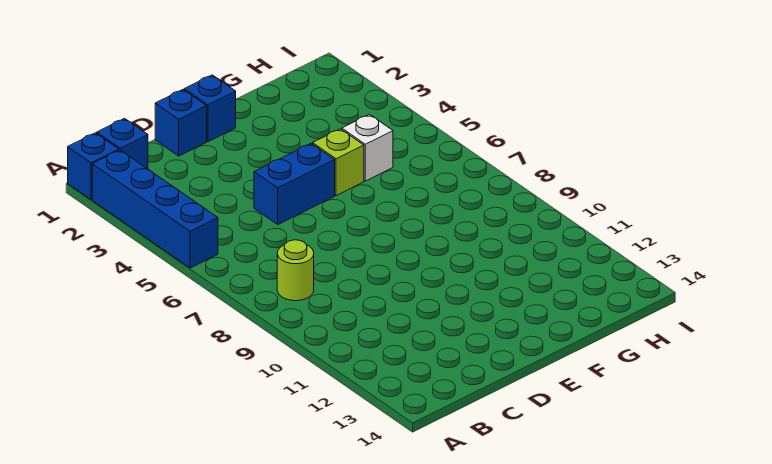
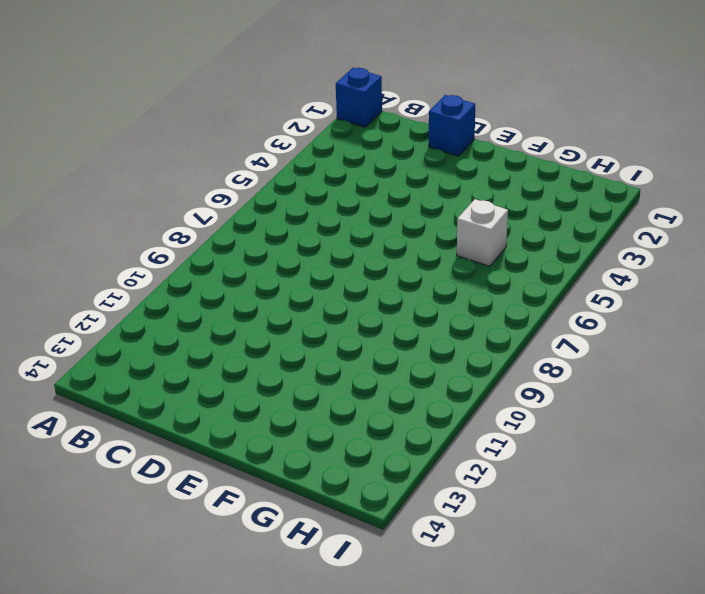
none -> blue 1x4 brick [92,150,218,268]
none -> blue 1x1 brick [97,119,148,169]

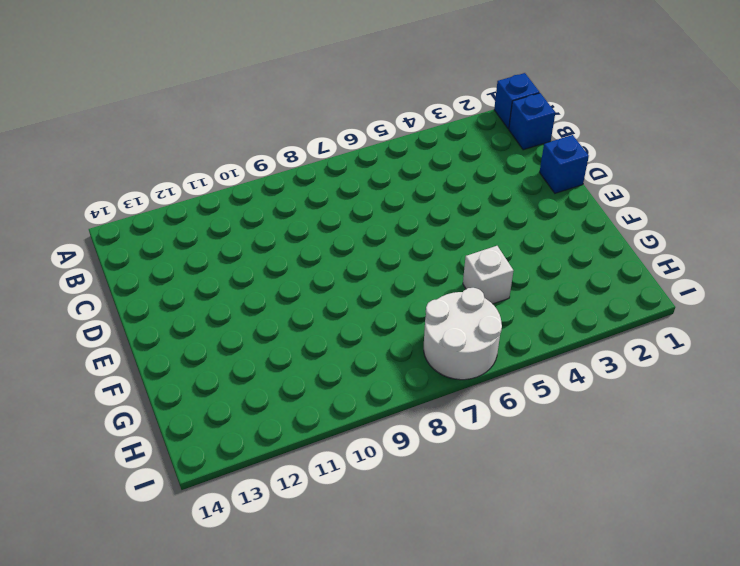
white 2x2 round brick [424,288,502,380] -> none
none -> blue 1x4 brick [92,150,218,268]
none -> lime 1x1 round brick [277,240,314,301]

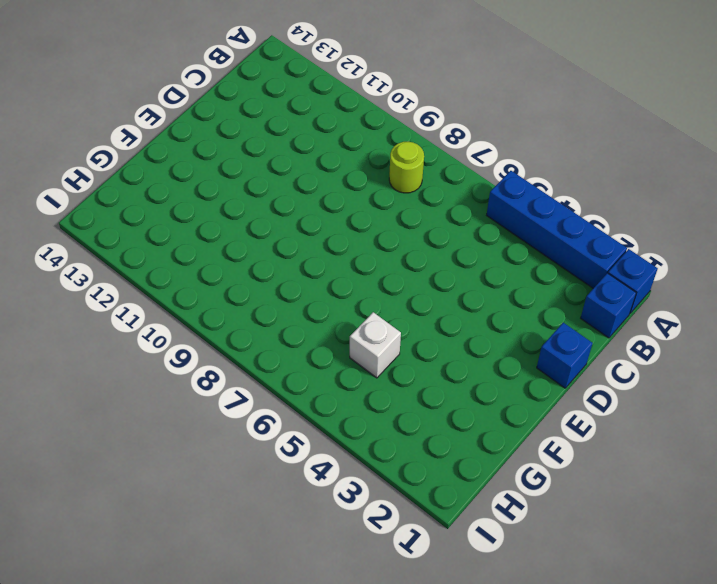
none -> blue 1x2 brick [254,144,335,224]
none -> blue 1x1 brick [184,75,236,142]

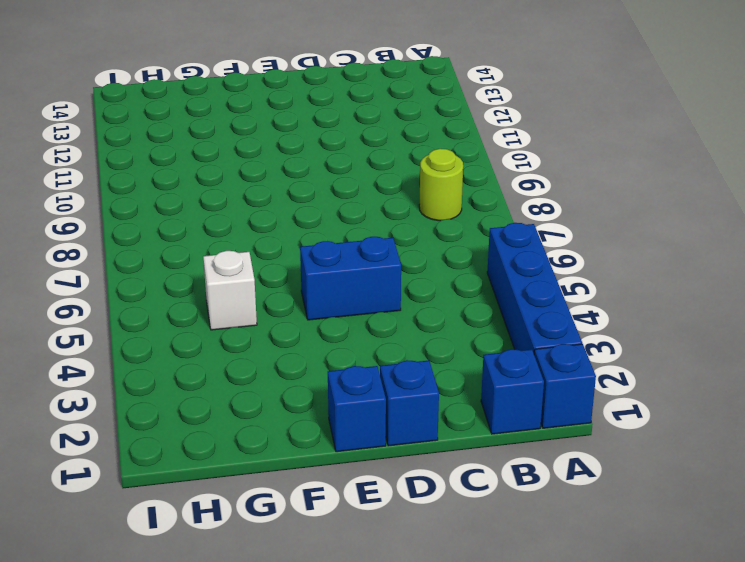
none -> lime 1x1 brick [313,129,364,196]

